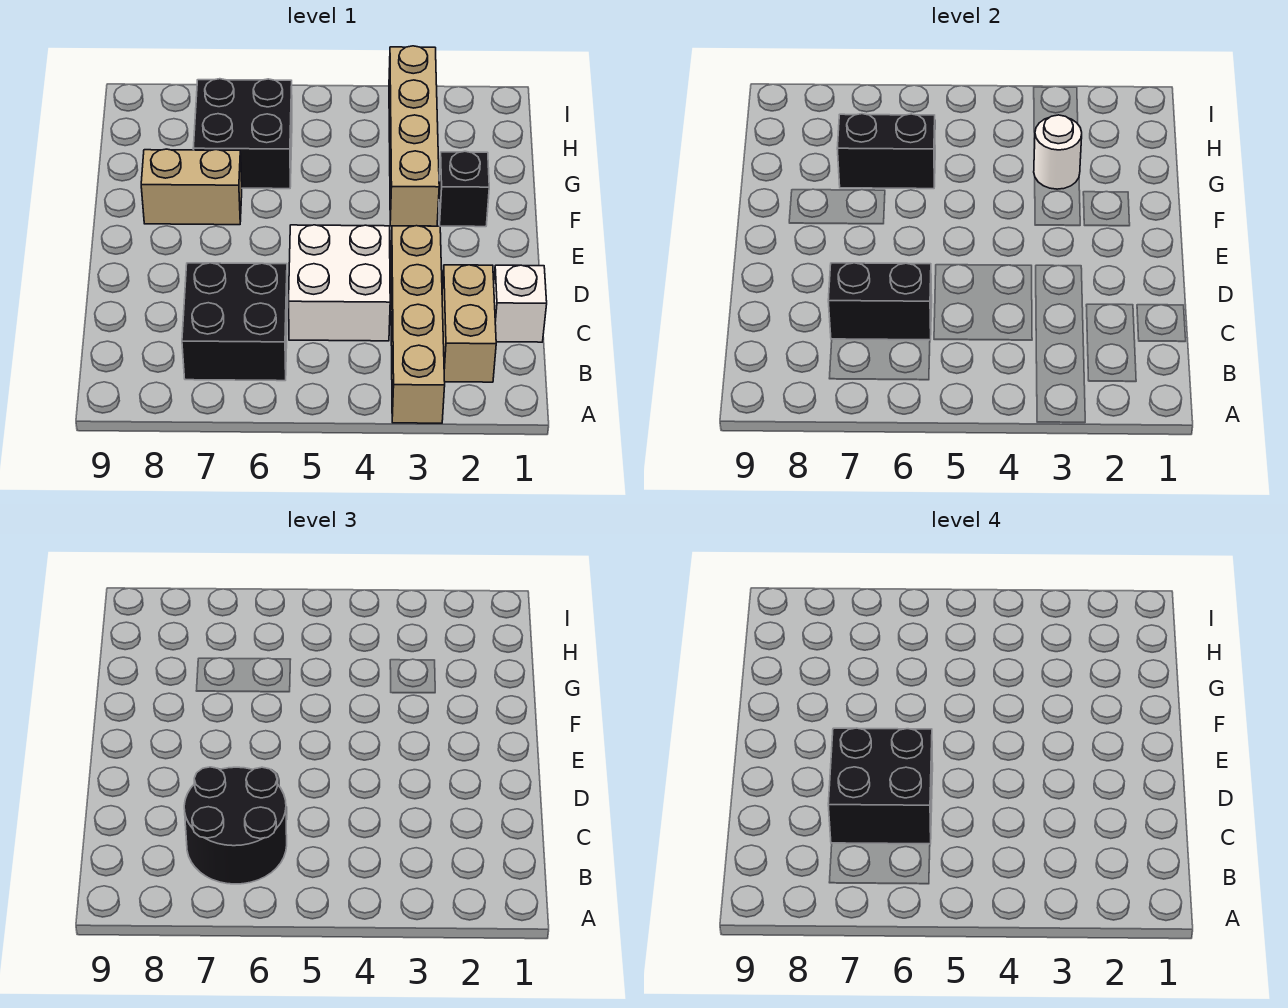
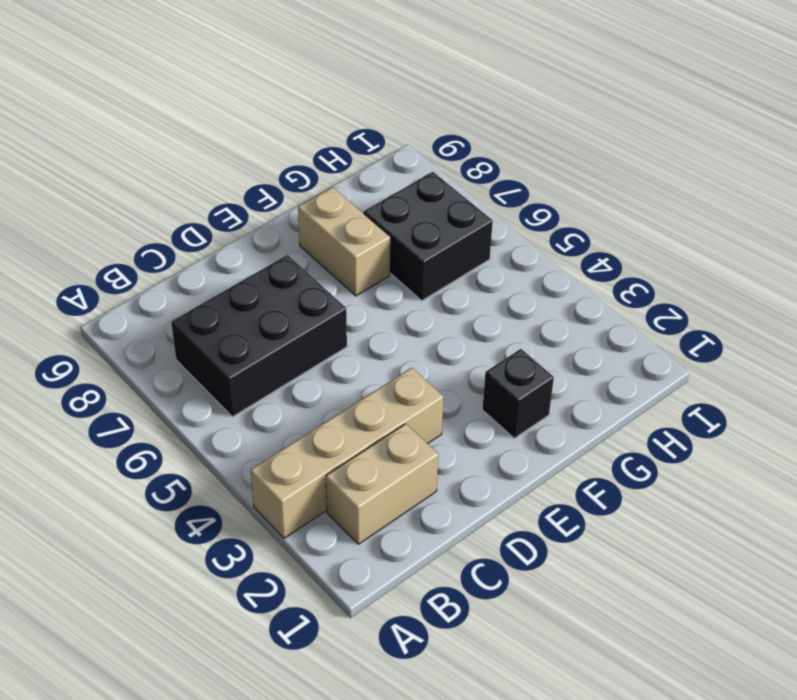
black 2x3 brick [171,255,347,417] -> black 2x2 brick [182,263,288,381]
none -> white 1x1 brick [494,265,547,342]
none -> white 2x2 brick [289,225,390,341]
none -> tan 1x4 brick [389,46,439,226]

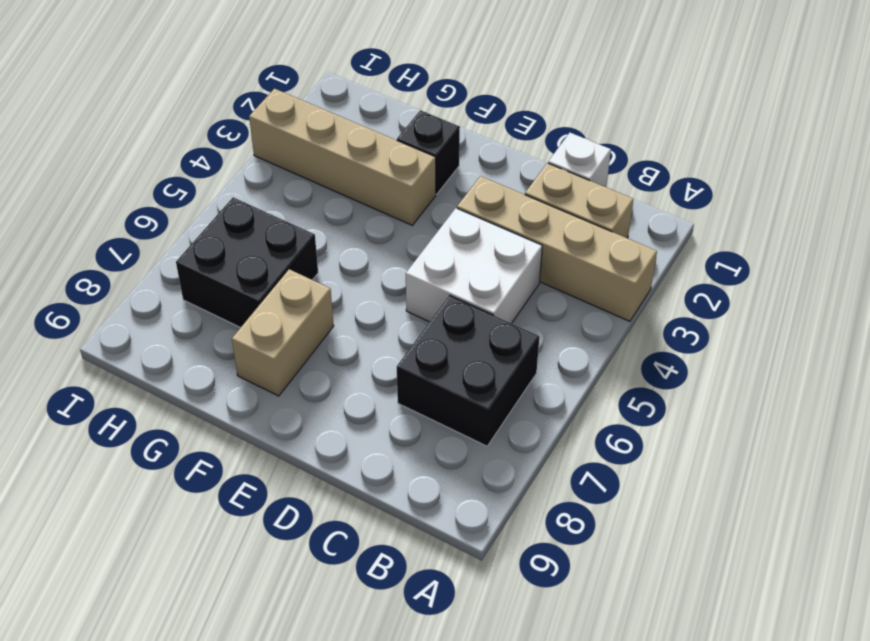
none -> black 1x2 brick [828,263,932,340]
none -> white 1x1 round brick [1034,115,1082,189]
none -> black 1x2 brick [837,114,935,189]

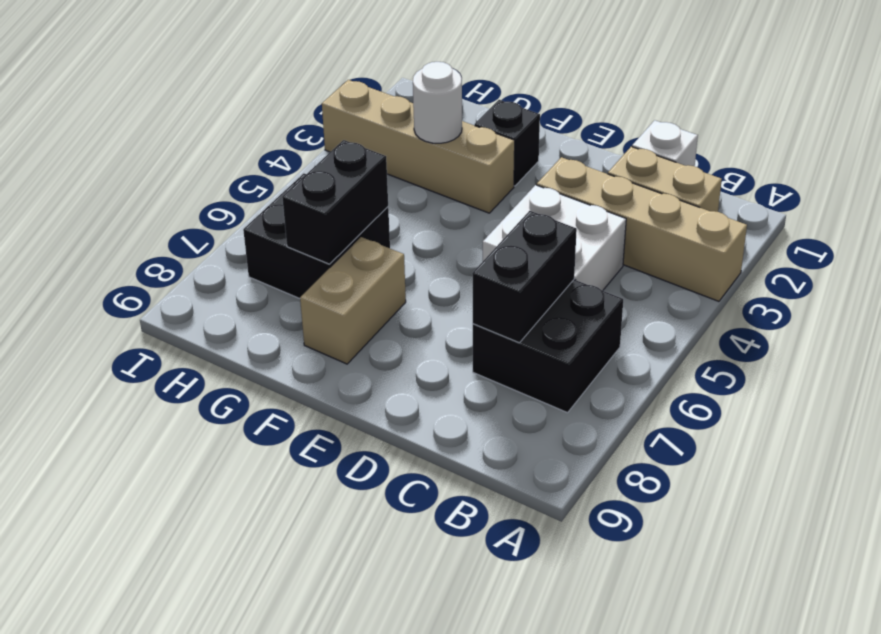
none -> black 2x2 round brick [184,767,287,884]
none -> black 2x2 brick [828,728,933,844]

